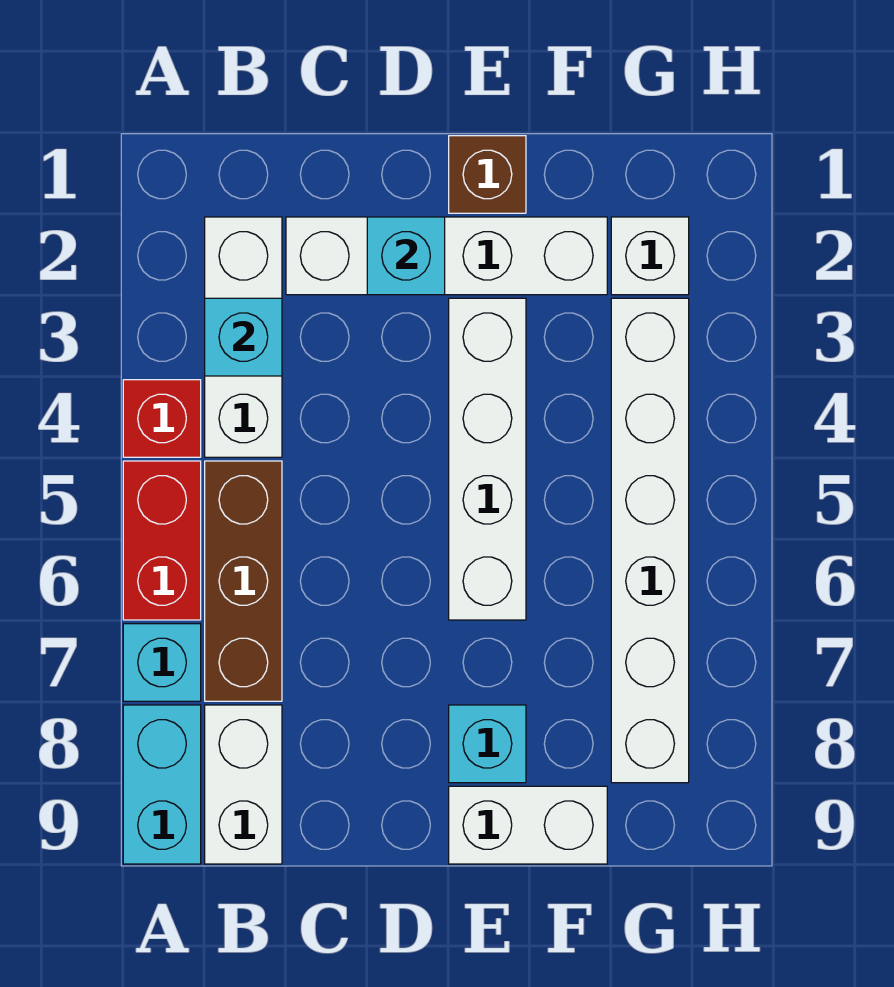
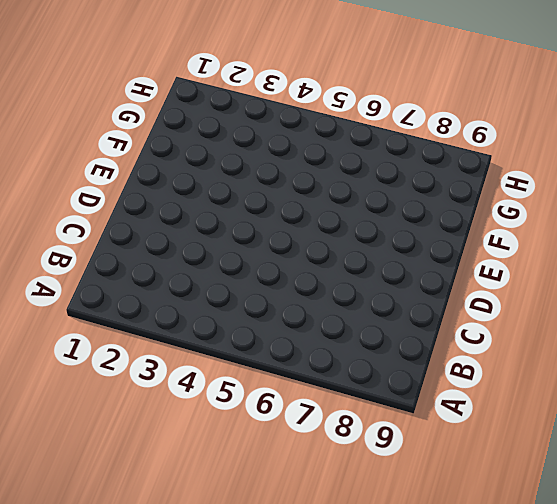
none -> red 1x1 brick [123,380,201,457]
none -> red 1x2 brick [123,461,201,620]
none -> cyan 1x1 brick [123,624,201,701]

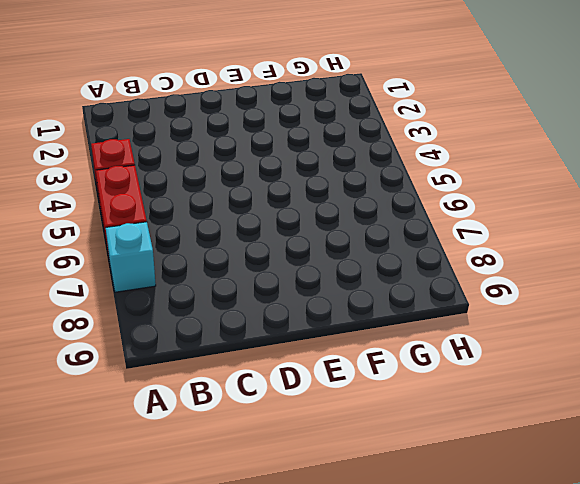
none -> cyan 1x2 brick [123,705,201,864]
none -> white 1x3 brick [205,217,282,457]
none -> brown 1x3 brick [205,461,282,701]

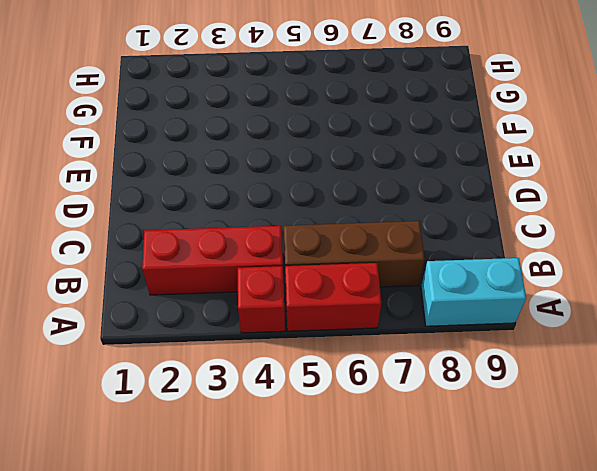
red 1x3 brick [142,226,283,295] -> white 1x3 brick [205,217,282,457]
none -> cyan 1x1 brick [123,624,201,701]
none -> white 1x2 brick [205,705,282,864]
none -> white 1x4 brick [286,217,607,295]

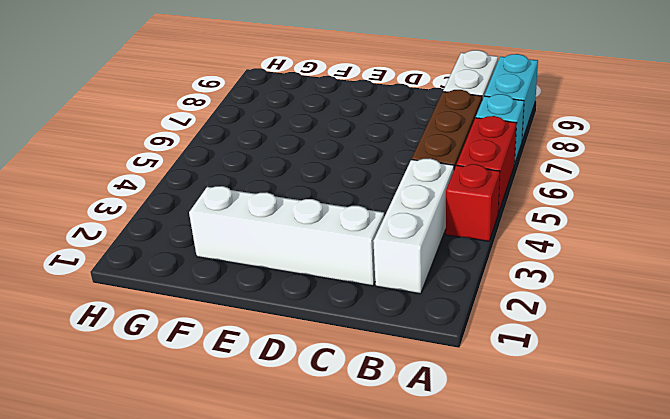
none -> brown 1x1 brick [449,136,526,213]
none -> white 1x4 brick [449,298,526,620]
none -> cyan 1x1 brick [449,705,526,783]

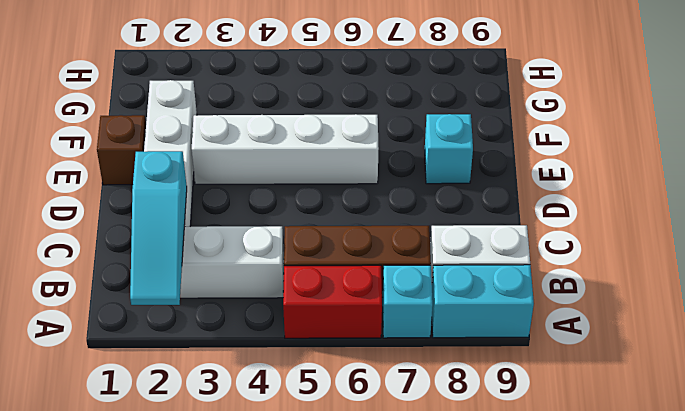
cyan 1x3 slope [130,151,187,305] -> none
none -> red 1x1 brick [123,380,201,457]
none -> white 1x2 brick [449,786,607,864]
none -> white 1x1 brick [611,217,689,295]

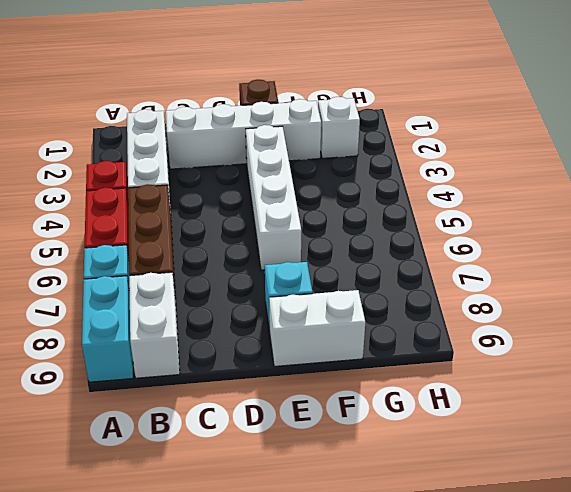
none -> white 1x6 brick [611,298,689,783]
none -> cyan 1x1 brick [205,298,282,376]
none -> cyan 1x1 brick [367,217,445,295]

